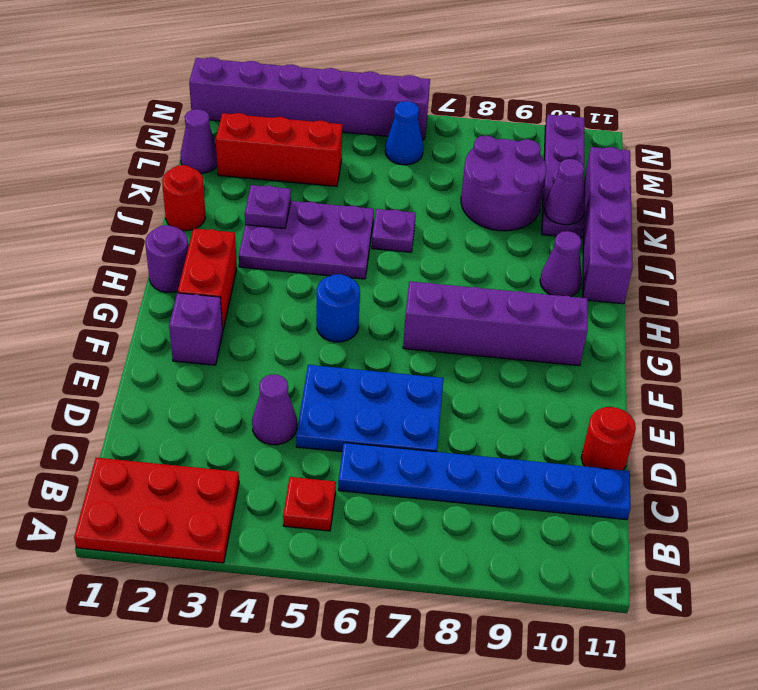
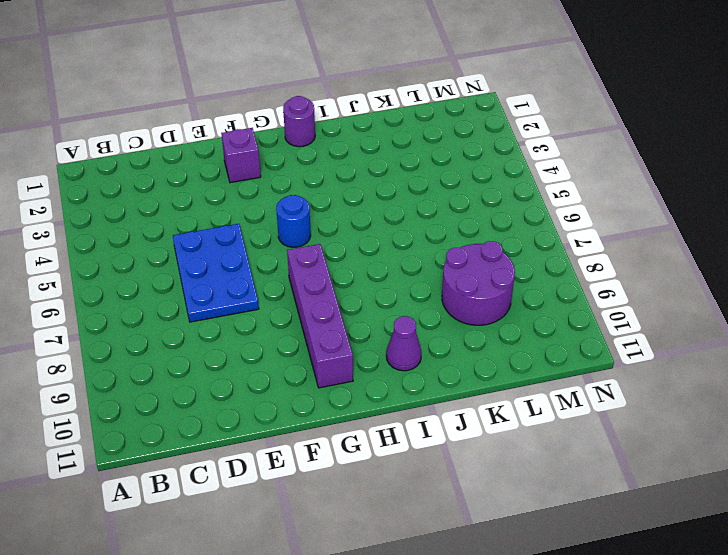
none -> red 2x3 plate [74,458,239,563]
none -> red 1x1 plate [283,477,336,531]
none -> blue 1x6 plate [338,443,630,520]

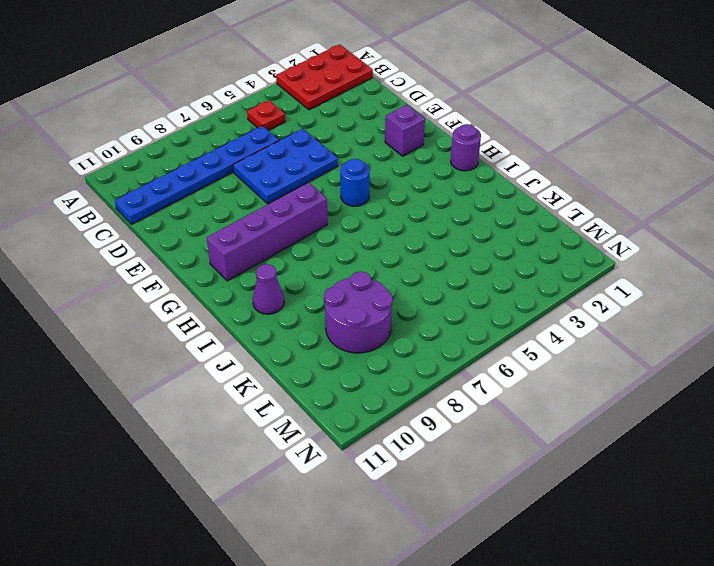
none -> purple 1x1 cone [252,374,297,445]
none -> red 1x1 round brick [581,407,636,470]
none -> red 1x2 brick [178,229,237,330]

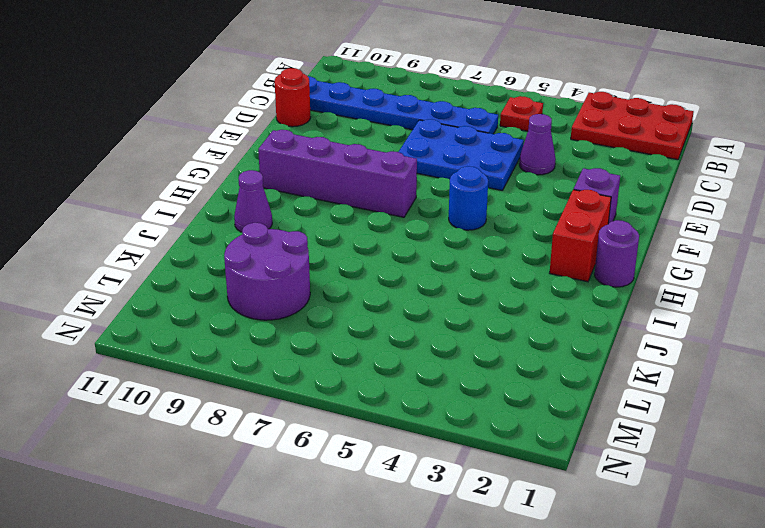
none -> purple 2x3 plate [239,201,374,279]
none -> purple 1x4 brick [583,147,633,304]
none -> red 1x1 round brick [162,165,205,231]

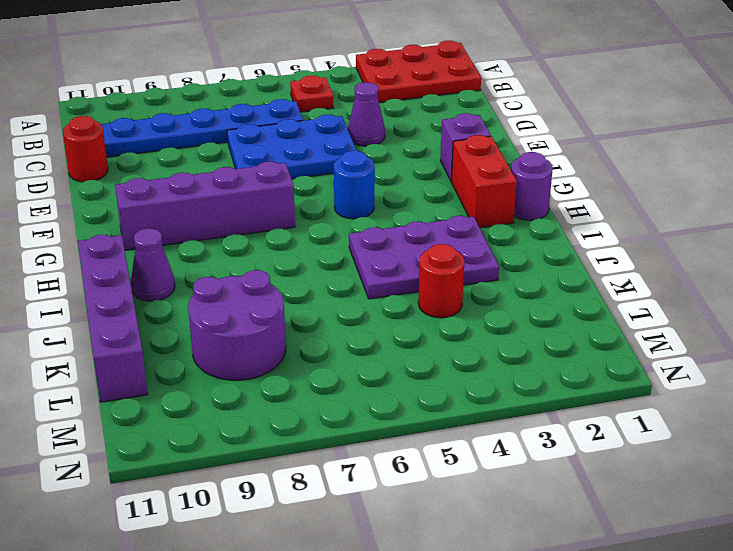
red 1x1 round brick [418,244,464,318] -> red 1x1 round brick moved to [162,165,205,231]
none -> purple 1x1 plate [372,209,416,252]
none -> purple 1x4 plate [542,114,585,238]
none -> purple 1x1 cone [180,109,217,173]

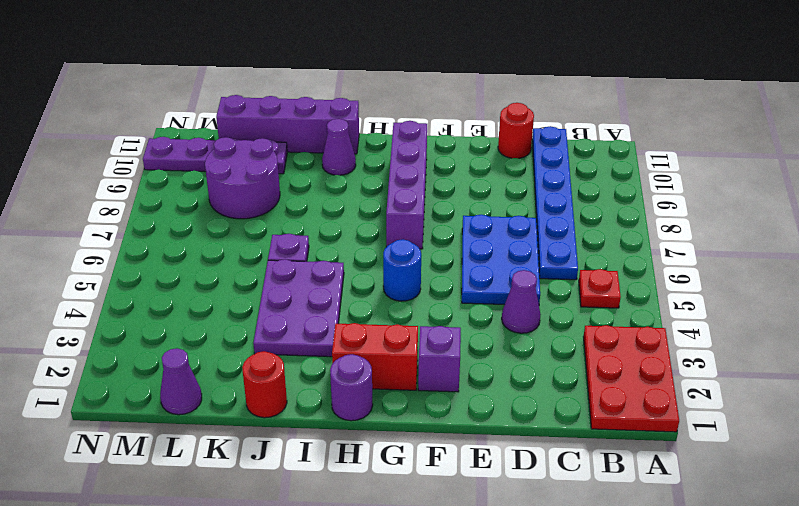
none -> red 1x3 brick [216,113,342,187]
none -> blue 1x1 cone [385,101,423,165]
none -> purple 1x6 brick [189,57,430,140]

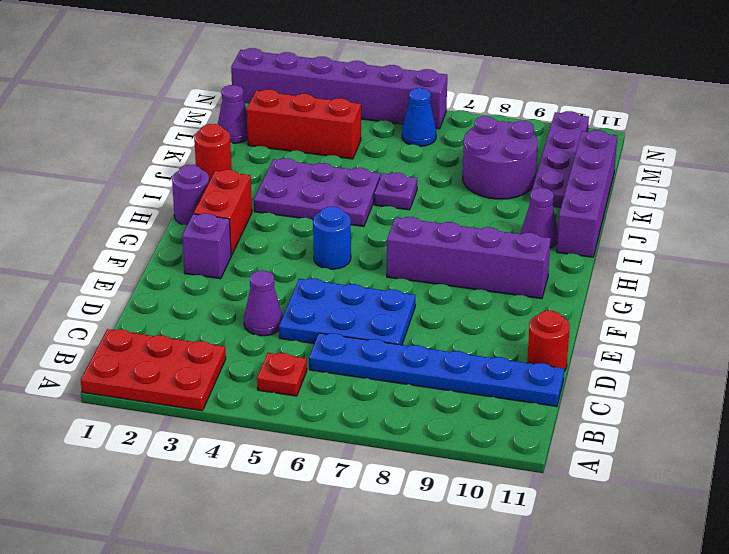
none -> purple 1x1 plate [245,185,291,228]
none -> purple 1x1 cone [544,159,585,225]

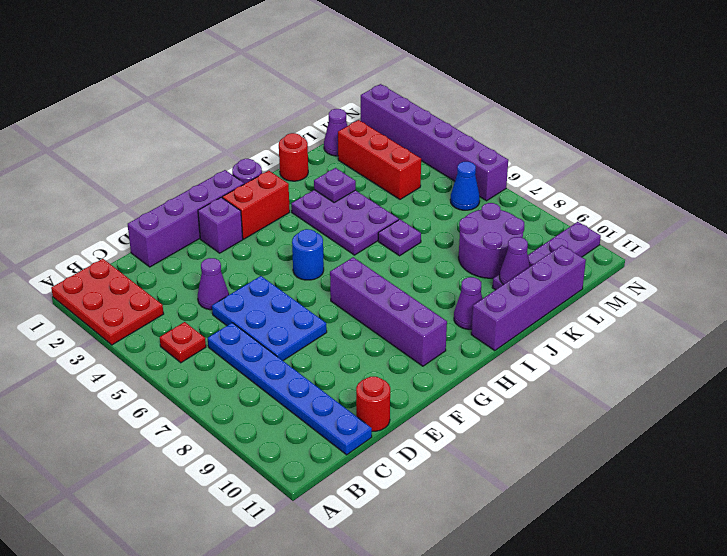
purple 1x4 brick [128,170,244,267] -> none

